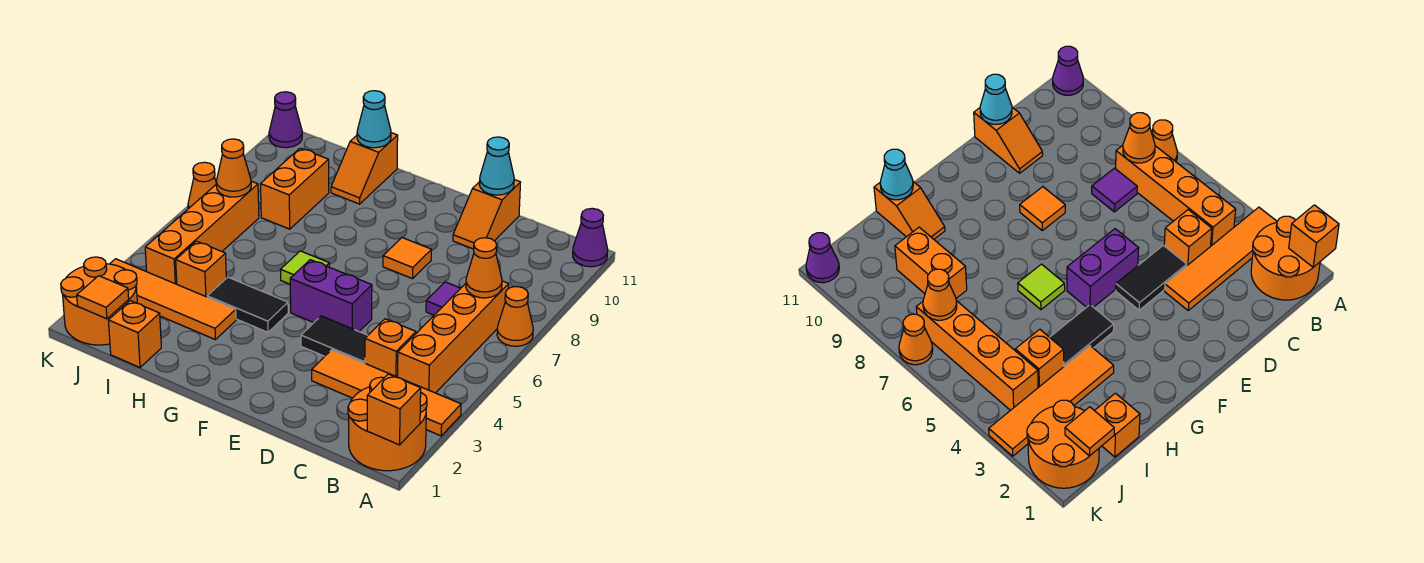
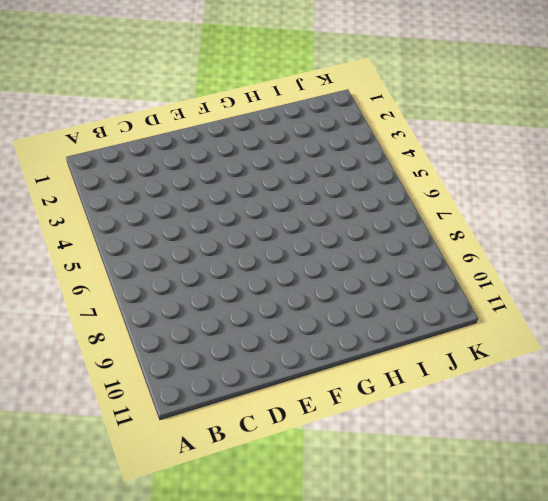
none -> orange 2x2 round brick [348,377,427,471]
none -> orange 1x4 tile [312,350,461,436]
none -> orange 1x1 cone [497,287,533,346]

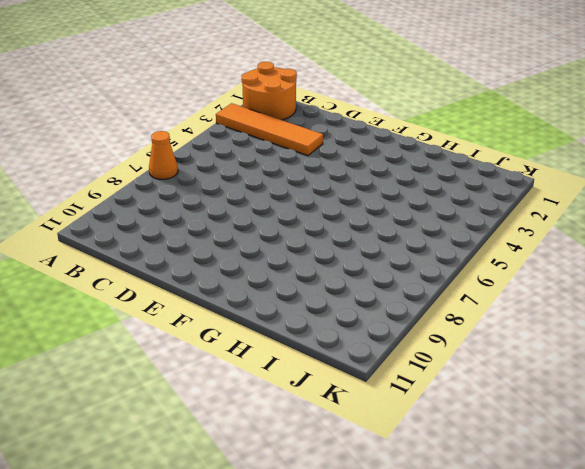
none -> purple 1x1 cone [573,208,608,267]
none -> orange 1x4 brick [398,281,509,393]
none -> orange 1x1 brick [365,319,416,377]

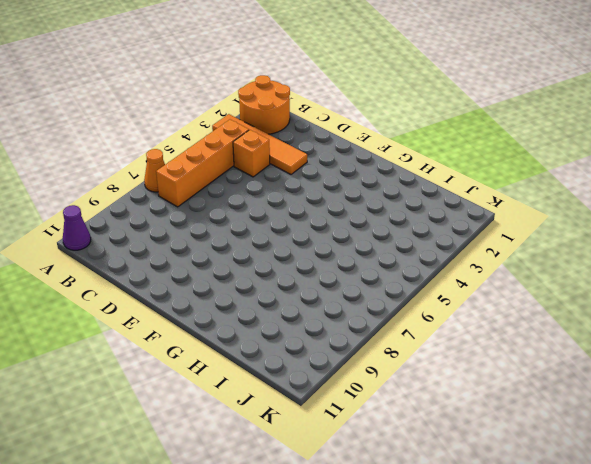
none -> purple 1x1 tile [426,282,461,315]
none -> black 1x2 tile [301,316,368,363]
none -> orange 1x2 slope [453,180,521,249]

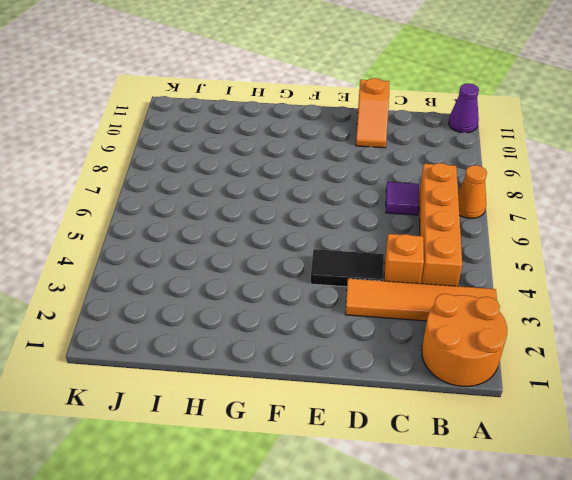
none -> purple 1x2 brick [290,260,372,331]
none -> orange 1x1 tile [383,238,432,279]
none -> black 1x2 tile [207,277,288,332]

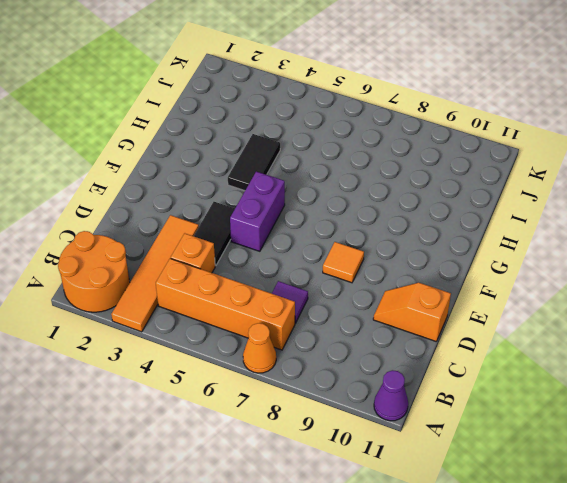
none -> lime 1x1 tile [281,251,329,284]
none -> orange 1x4 tile [110,259,236,339]
none -> orange 1x2 slope [331,133,398,204]

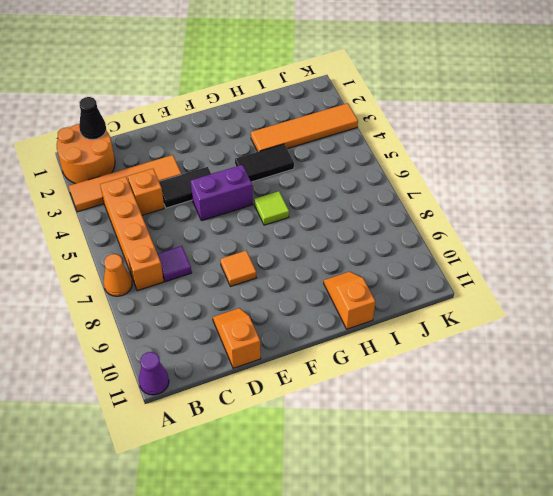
black 1x1 cone [79,97,106,139] -> none
none -> orange 1x1 brick [108,301,161,367]
none -> orange 1x1 brick [176,241,226,297]
none -> orange 1x2 brick [260,148,329,229]

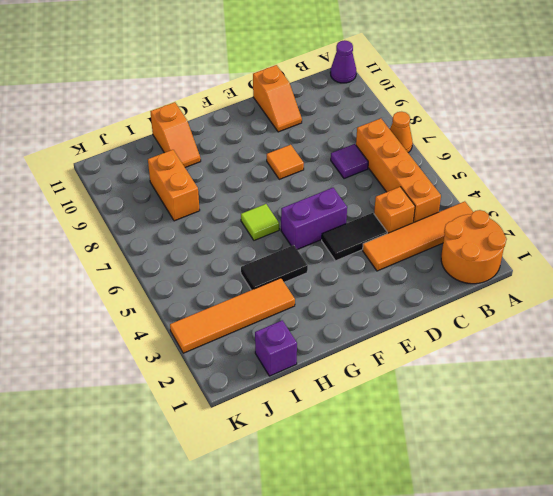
purple 1x1 brick [255,320,297,376] -> orange 1x1 brick [108,301,161,367]
none -> orange 1x1 brick [176,241,226,297]
none -> orange 2x2 round brick [61,257,137,345]
none -> orange 1x4 brick [145,181,259,284]

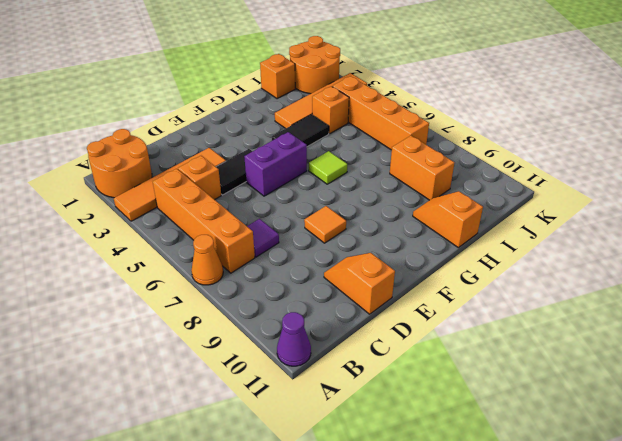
none -> orange 1x1 cone [188,162,216,209]
none -> purple 1x1 cone [269,92,302,148]
none -> orange 1x1 brick [367,374,421,445]

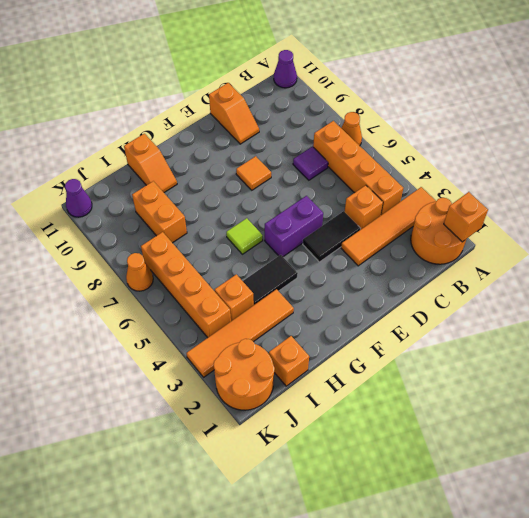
none -> orange 1x1 cone [466,238,502,298]
none -> cyan 1x1 cone [479,137,514,195]
none -> cyan 1x1 cone [357,91,391,148]

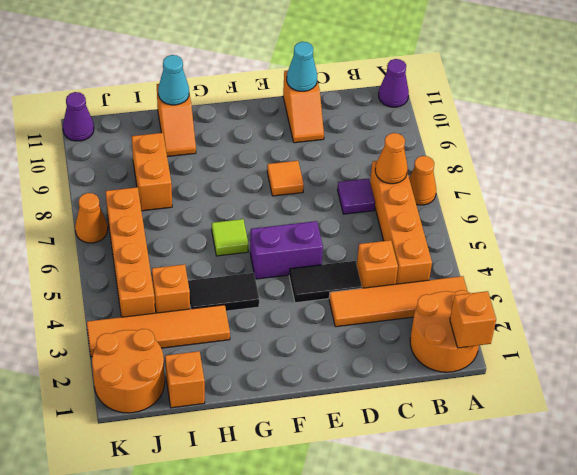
none -> orange 1x1 tile [77,276,129,319]
none -> orange 1x1 cone [216,139,251,197]

